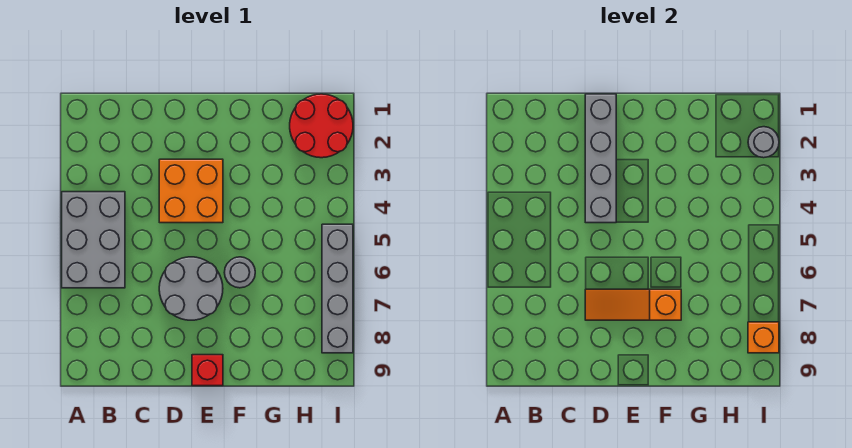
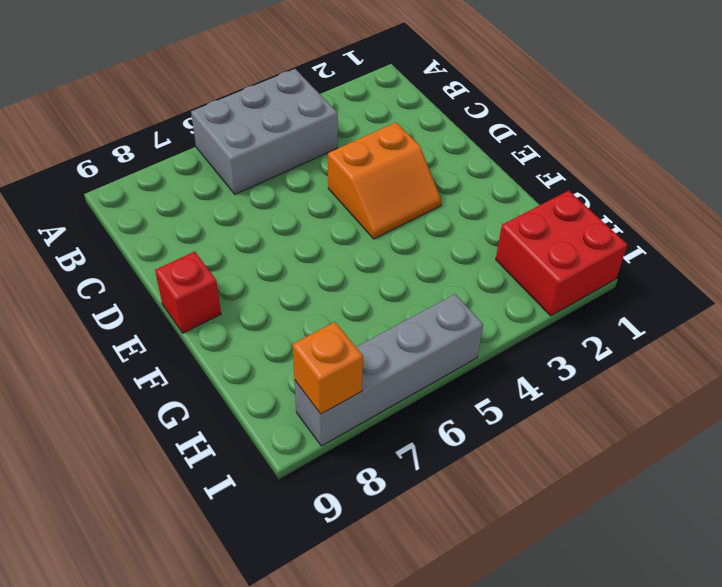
orange 2x2 slope [328,123,441,239] -> orange 2x2 brick [159,159,223,223]
red 2x2 brick [496,190,627,316] -> red 2x2 round brick [290,94,353,158]
none -> grey 2x2 round brick [159,257,223,320]
none -> grey 1x1 round brick [224,257,255,288]

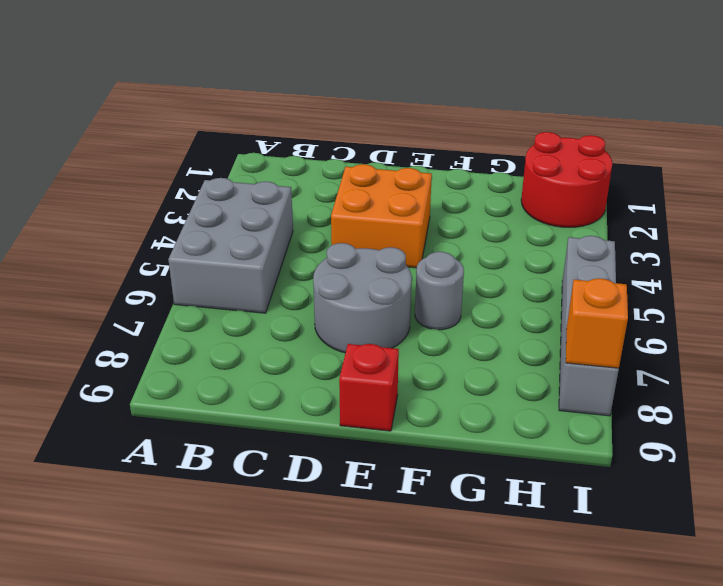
none -> grey 1x4 brick [585,94,616,223]
none -> orange 1x3 slope [585,289,681,320]

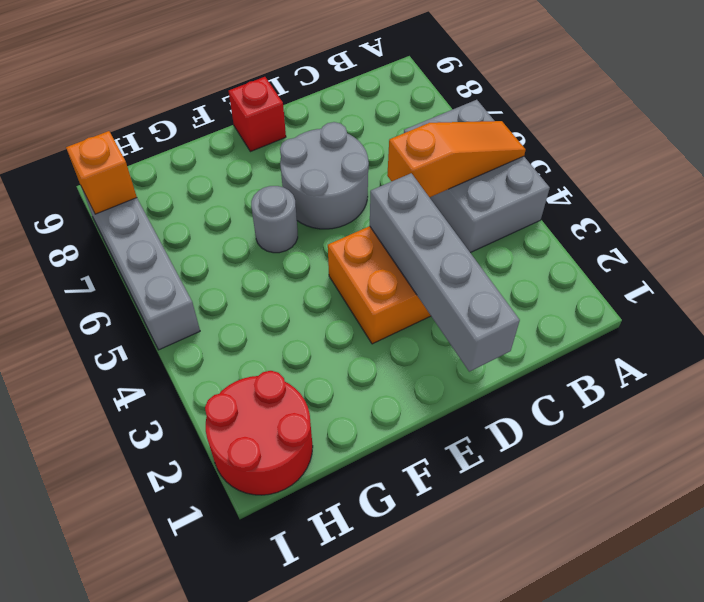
orange 1x3 slope [387,121,526,197] -> orange 1x3 slope moved to [585,289,681,320]
none -> grey 1x1 round brick [748,127,779,158]

